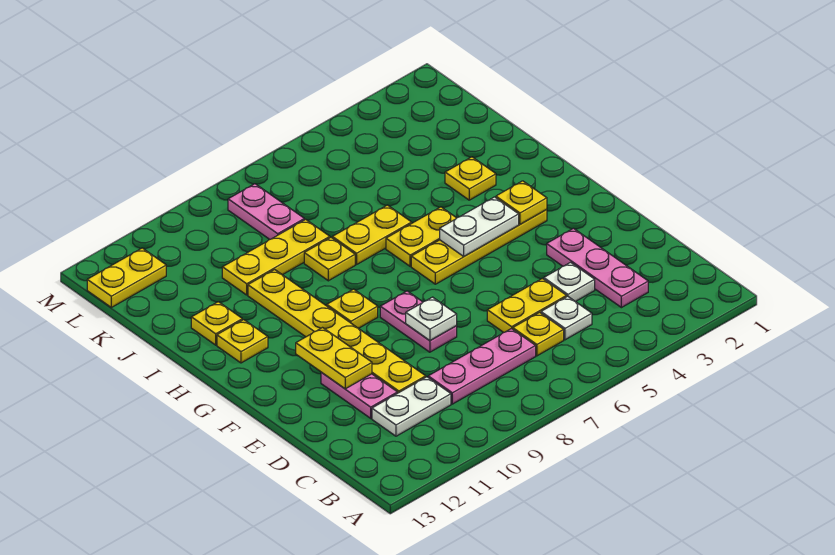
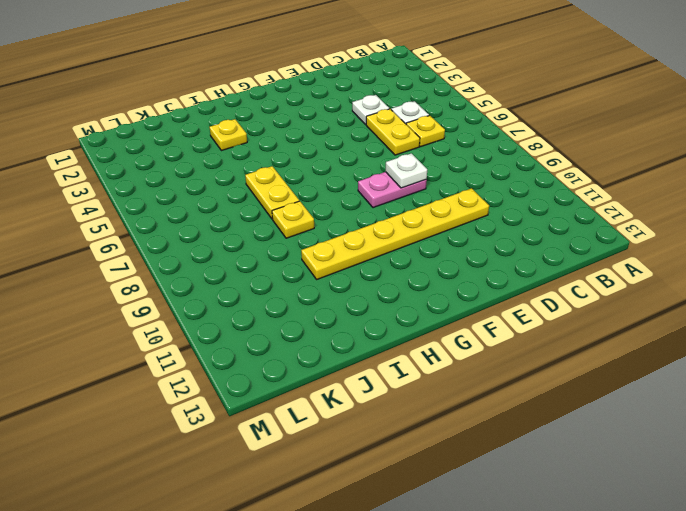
none -> pink 1x3 plate [547,228,648,308]
none -> pink 1x3 plate [428,328,536,404]
none -> white 1x2 plate [372,377,451,436]

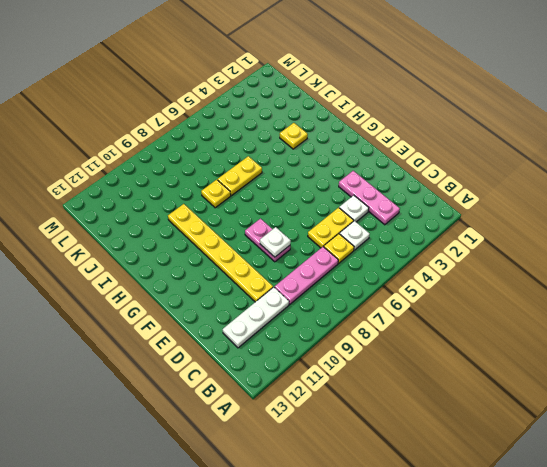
white 1x3 plate [223,287,289,348] -> white 1x2 plate [372,377,451,436]
none -> pink 1x2 plate [321,372,397,418]
none -> yellow 1x4 plate [411,210,547,284]
none -> yellow 1x1 plate [327,289,378,328]

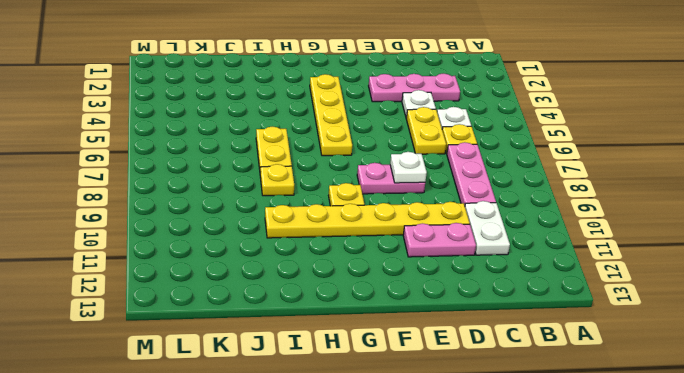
none -> yellow 1x2 plate [386,207,456,266]
none -> yellow 1x1 plate [217,320,268,363]
none -> yellow 1x1 plate [445,157,496,200]

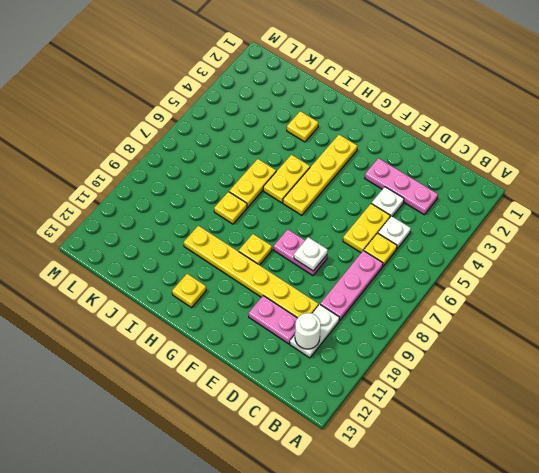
white 1x1 round brick [295,313,321,349] -> none
none -> yellow 1x1 plate [191,302,242,345]
none -> yellow 1x3 plate [222,219,330,295]
none -> pink 1x2 plate [228,184,304,240]

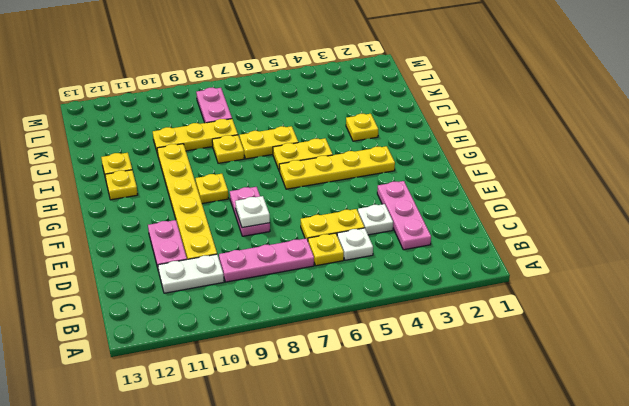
none -> yellow 1x2 plate [87,248,166,307]
none -> yellow 1x2 plate [296,328,372,389]
none -> yellow 1x1 plate [496,181,547,224]

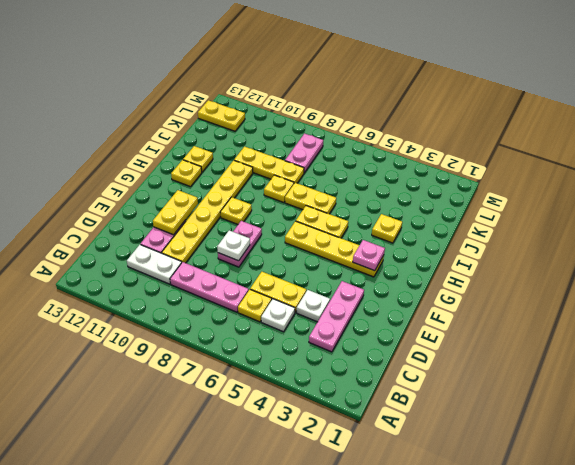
pink 1x1 plate [353,240,385,271] -> yellow 1x1 plate [496,181,547,224]
none -> white 1x2 plate [440,197,519,256]

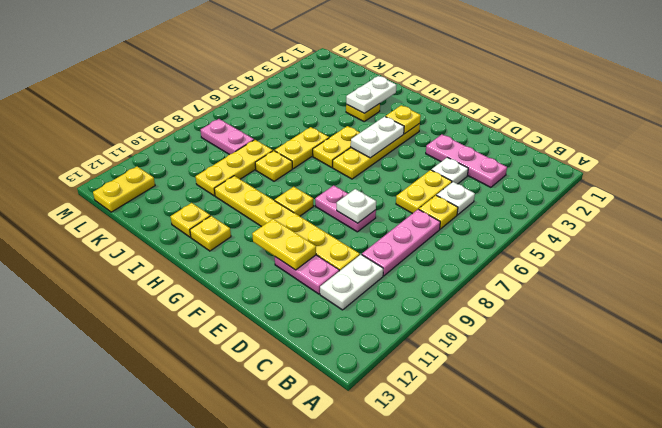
white 1x2 plate [346,76,396,113] -> none

